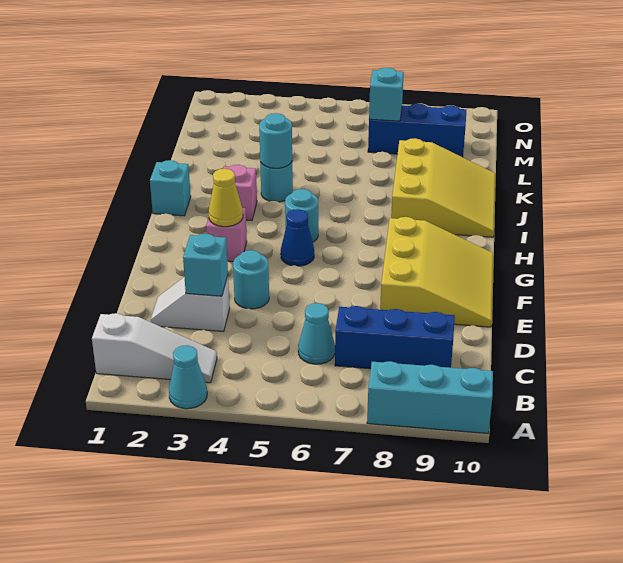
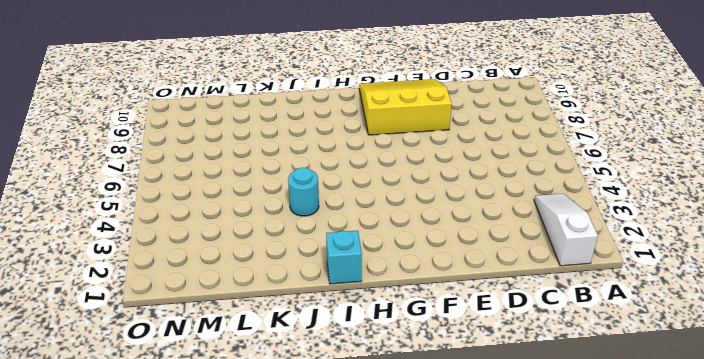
none -> cyan 1x1 cone [169,345,207,409]
none -> cyan 1x3 brick [367,361,493,433]
none -> cyan 1x1 cone [298,303,335,364]

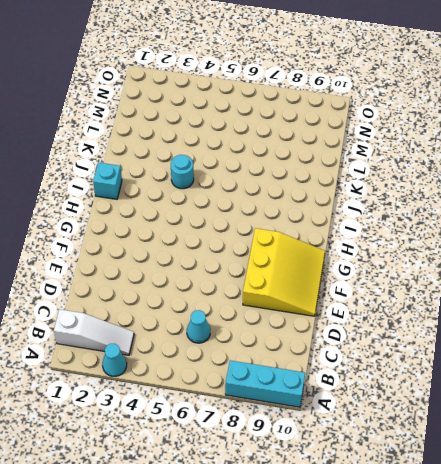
none -> blue 1x3 brick [335,306,455,369]
none -> white 1x2 slope [151,276,230,332]
none -> cyan 1x1 round brick [233,250,269,309]

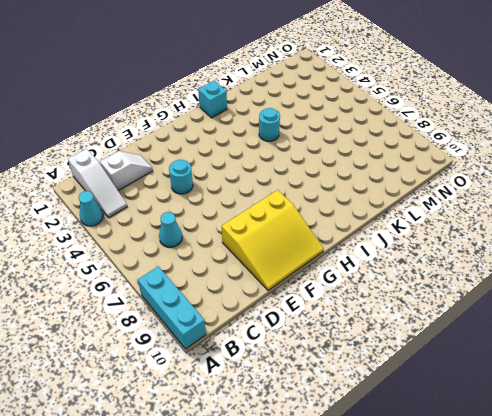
white 1x2 slope [100,151,153,191] -> white 1x2 slope turned to [151,276,230,332]
none -> blue 1x3 brick [335,306,455,369]
none -> pink 1x1 brick [206,208,247,262]
none -> blue 1x1 cone [281,209,314,266]

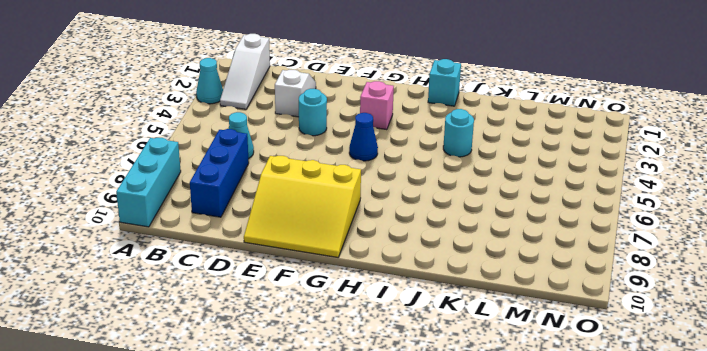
none -> cyan 1x1 round brick [285,189,318,242]
none -> pink 1x1 brick [223,165,257,220]
none -> yellow 3x3 slope [391,138,495,237]

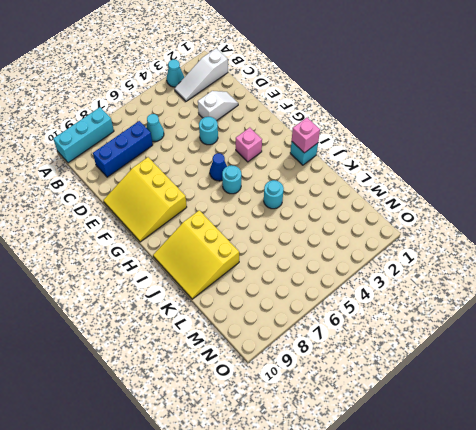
pink 1x1 brick [292,118,320,153] -> pink 1x1 brick moved to [223,165,257,220]
none -> blue 1x3 brick [368,103,466,157]
none -> cyan 1x1 brick [183,234,228,296]
none -> yellow 1x1 cone [209,169,243,227]

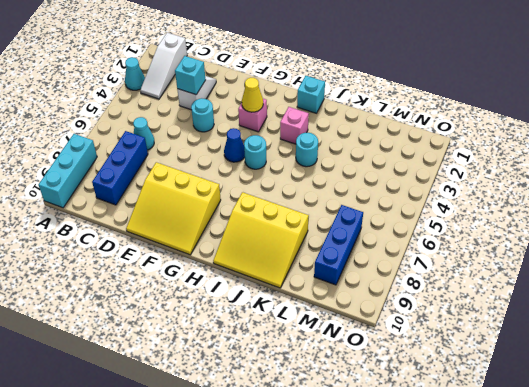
none -> cyan 1x1 round brick [259,113,292,168]
none -> cyan 1x1 brick [369,68,404,121]

